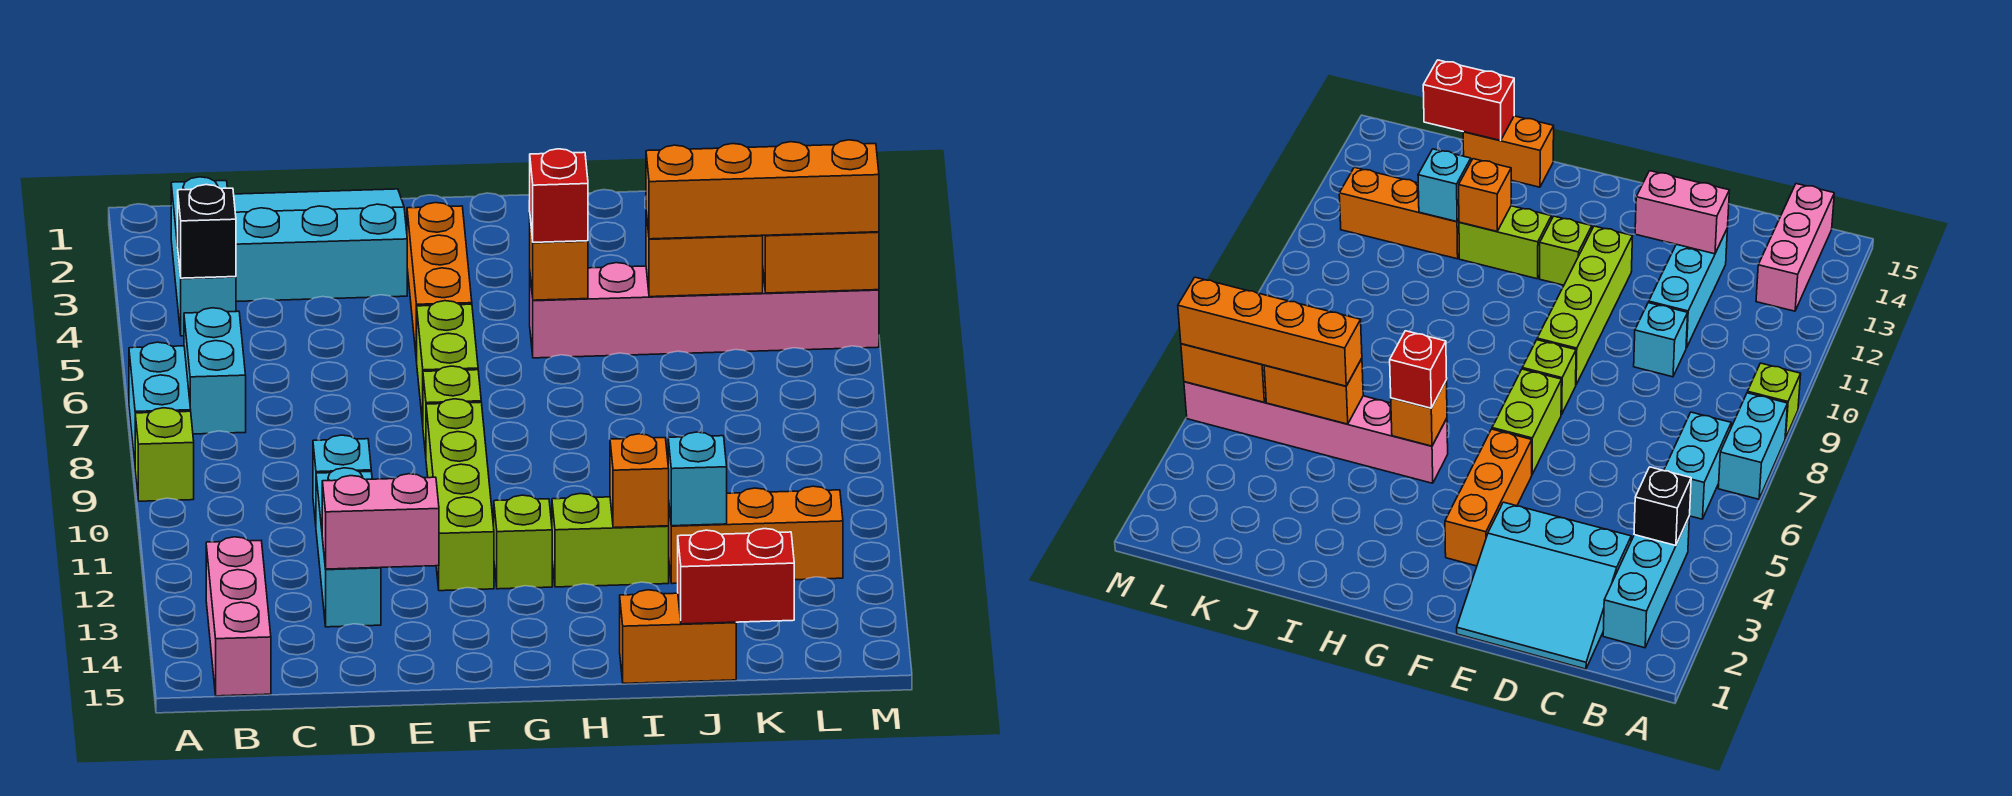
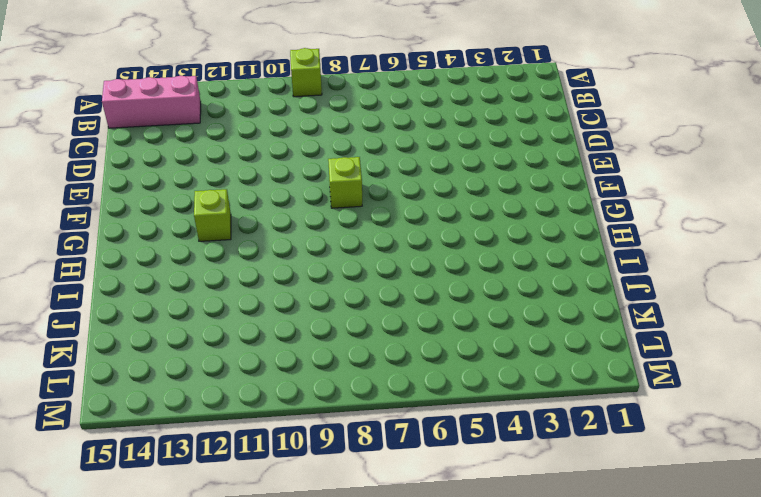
none -> cyan 1x2 brick [129,342,191,462]
none -> cyan 1x3 brick [171,177,236,336]
none -> cyan 1x2 brick [184,308,246,434]

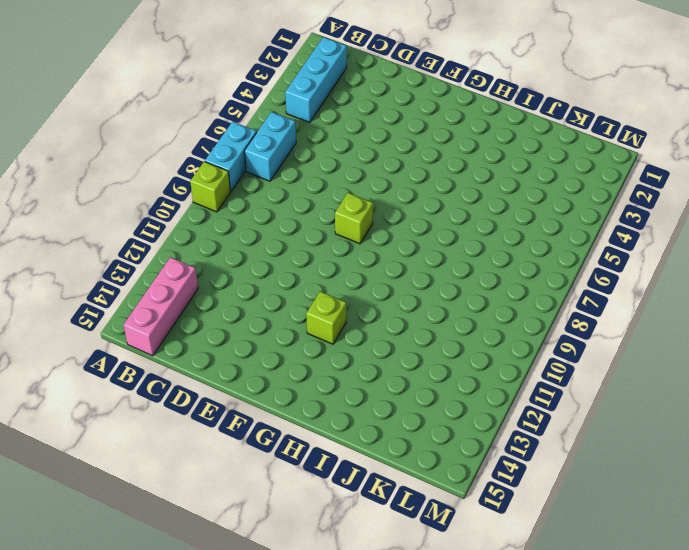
none -> cyan 3x3 slope [234,189,407,301]
none -> cyan 1x1 brick [313,435,371,524]
none -> cyan 1x3 brick [316,468,381,627]

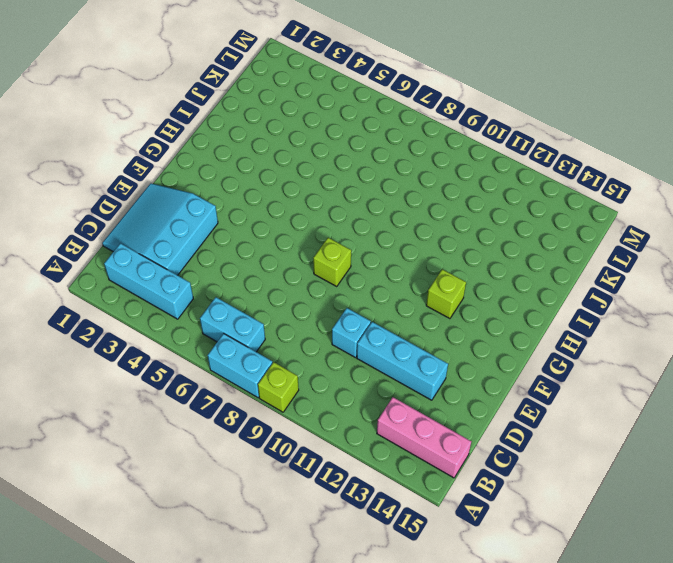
none -> orange 1x3 brick [407,203,472,361]
none -> lime 1x2 brick [417,301,478,424]
none -> lime 1x4 brick [426,399,494,591]

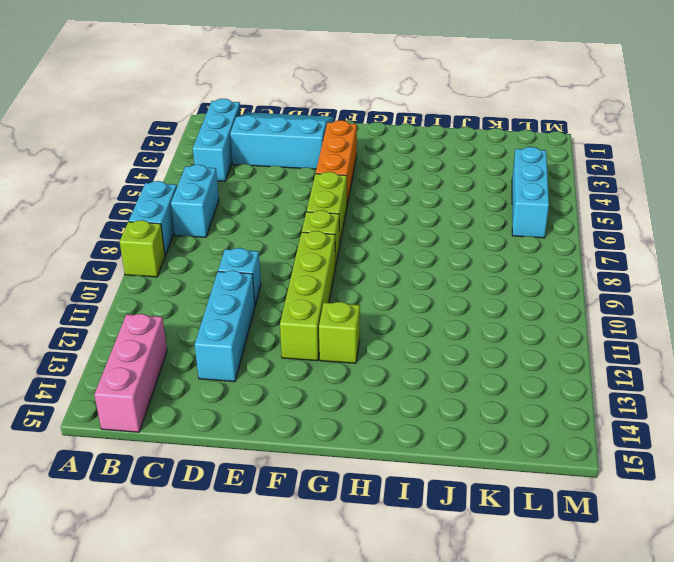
cyan 1x3 brick [512,147,549,238] -> pink 1x6 brick [530,263,879,358]
none -> lime 1x2 brick [552,493,669,587]
none -> orange 1x2 brick [620,590,736,683]
none -> orange 1x3 brick [669,486,843,584]

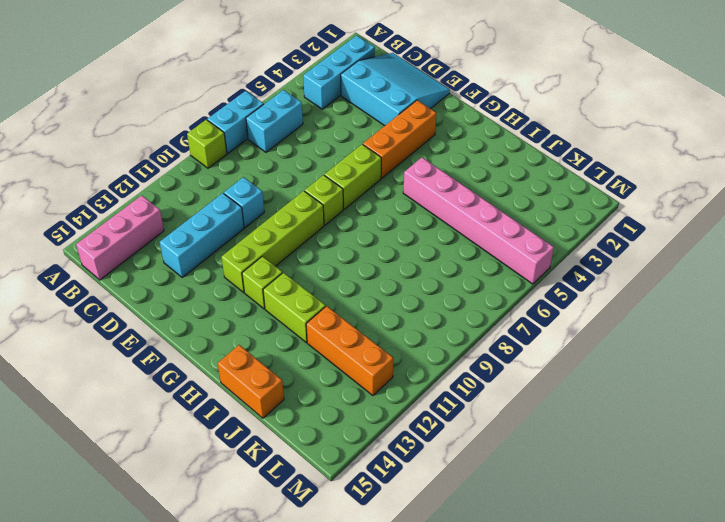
none -> black 1x1 brick [178,185,236,278]
none -> pink 1x2 brick [322,474,439,569]
none -> orange 1x1 brick [530,219,588,300]

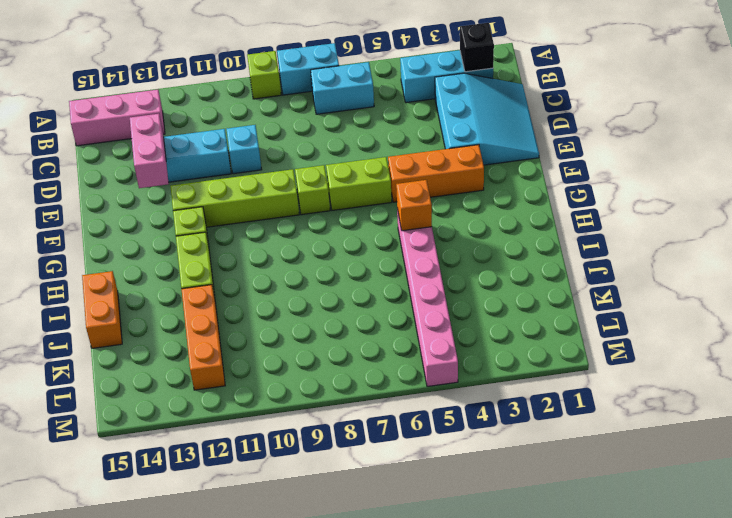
black 1x1 brick [460,23,494,72] -> black 1x1 brick moved to [178,185,236,278]
none -> orange 1x1 brick [610,434,669,528]
none -> orange 1x2 brick [646,212,763,297]
none -> cyan 1x1 brick [668,432,727,526]

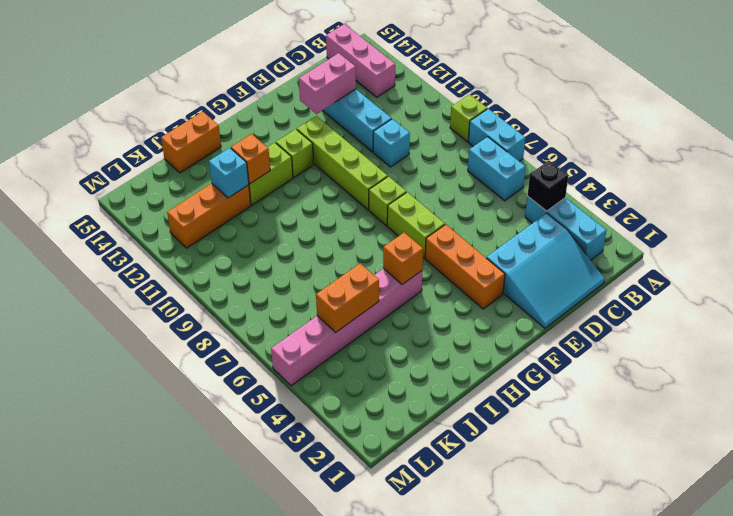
none -> red 1x2 brick [678,529,794,624]
none -> orange 1x2 brick [763,232,879,293]
none -> red 1x1 brick [530,149,588,242]

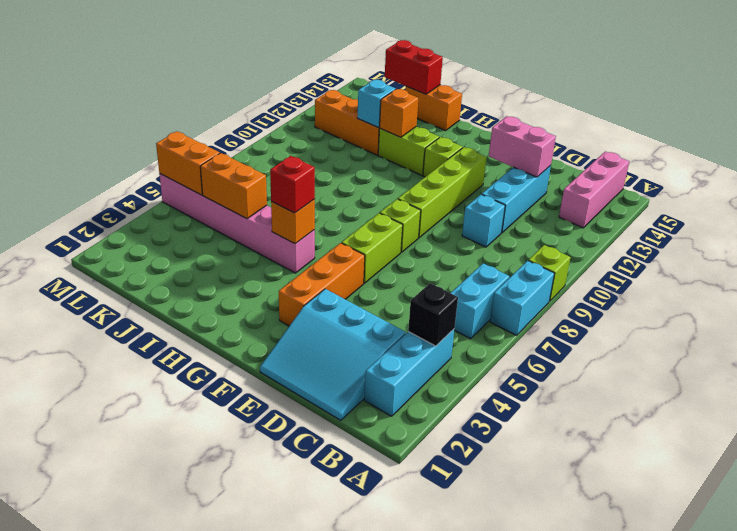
none -> orange 1x4 brick [646,140,879,239]

